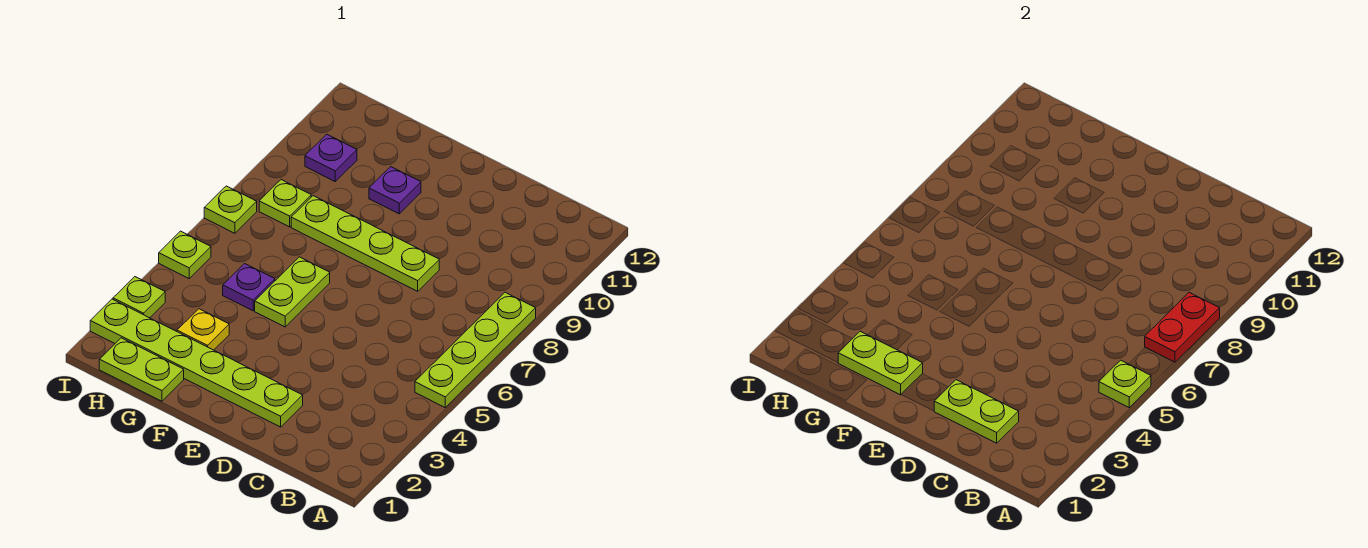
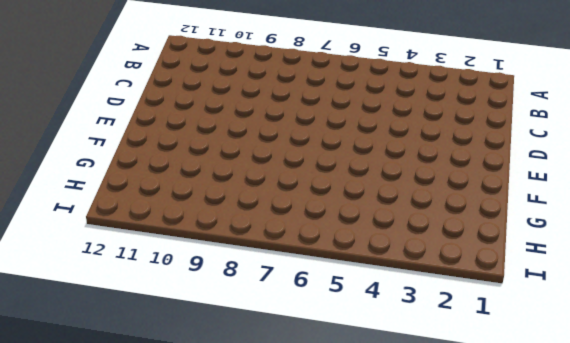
none -> lime 1x4 plate [415,292,536,407]
none -> lime 1x6 plate [90,299,303,427]
none -> lime 1x4 plate [291,196,439,291]

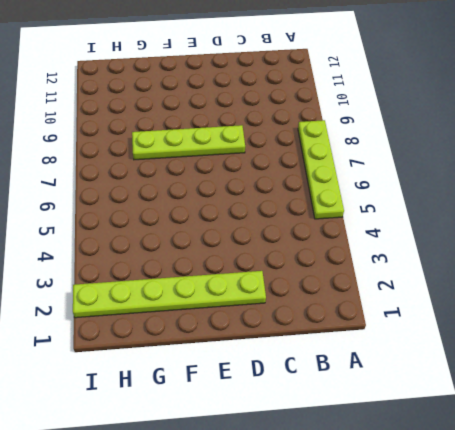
none -> lime 1x2 plate [255,257,330,327]
none -> purple 1x1 plate [369,167,421,214]
none -> lime 1x2 plate [99,338,184,401]

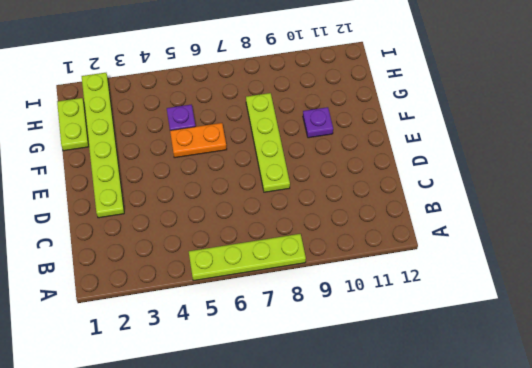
orange 1x2 plate [170,123,227,158] -> lime 1x2 plate [255,257,330,327]
none -> yellow 1x1 plate [177,309,229,350]
none -> lime 1x1 plate [259,180,311,227]
none -> purple 1x1 plate [305,134,357,181]

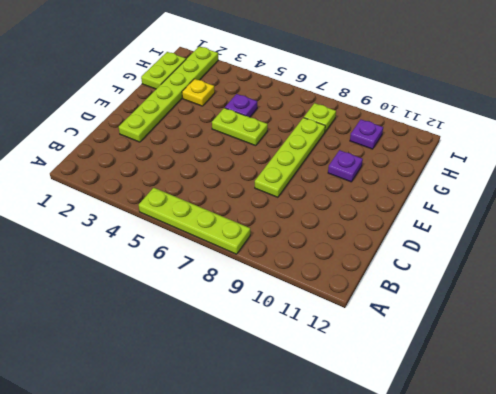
none -> lime 1x1 plate [113,277,165,318]
none -> lime 1x1 plate [159,231,211,278]
none -> lime 1x1 plate [204,186,257,233]

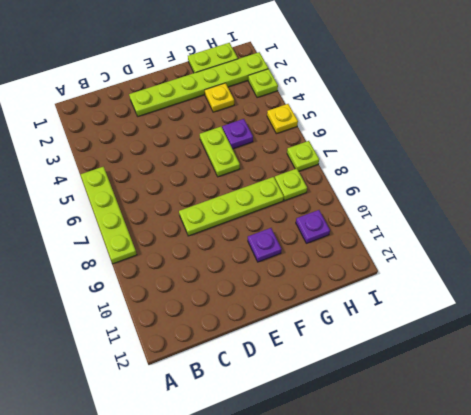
yellow 1x1 plate [267,104,298,134] -> lime 1x1 plate [159,231,211,278]
none -> lime 1x1 plate [1099,360,1151,407]
none -> red 1x2 plate [1145,292,1220,362]
none -> lime 1x2 plate [934,380,1019,443]

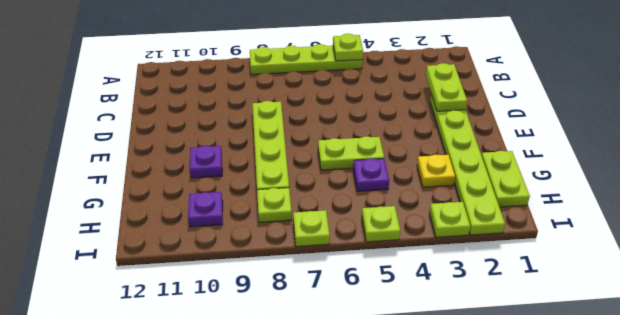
none -> red 1x2 plate [1145,292,1220,362]
none -> lime 1x2 plate [838,331,923,395]

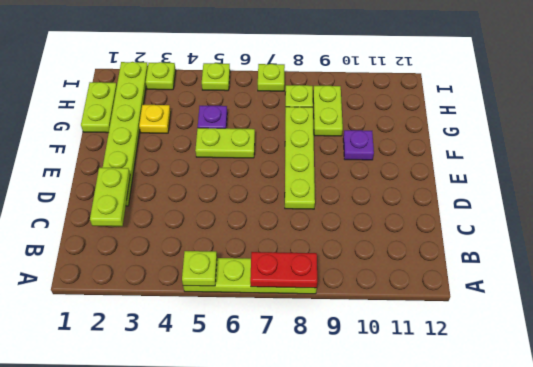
lime 1x2 plate [313,86,343,136] -> lime 1x2 plate moved to [838,331,923,395]
none -> purple 1x1 plate [305,134,357,181]

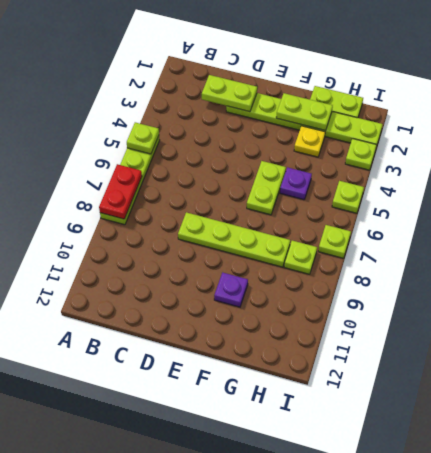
none -> purple 1x1 plate [305,134,357,181]

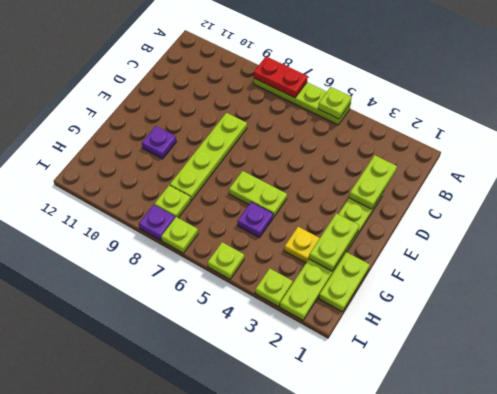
purple 1x1 plate [139,205,175,240] -> purple 1x1 plate moved to [305,134,357,181]

